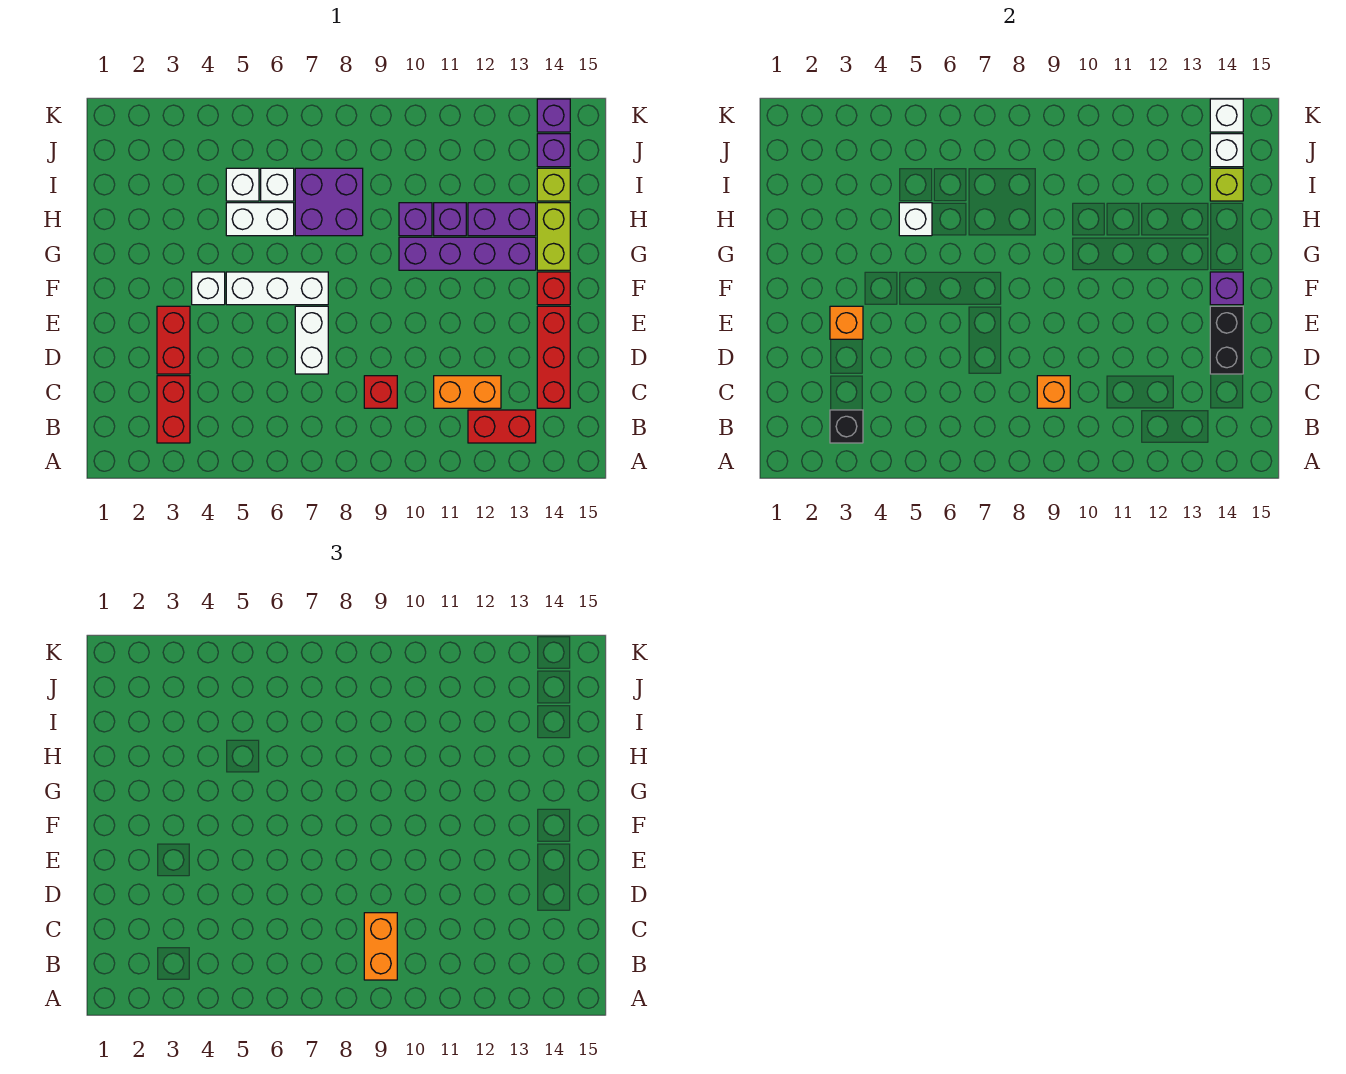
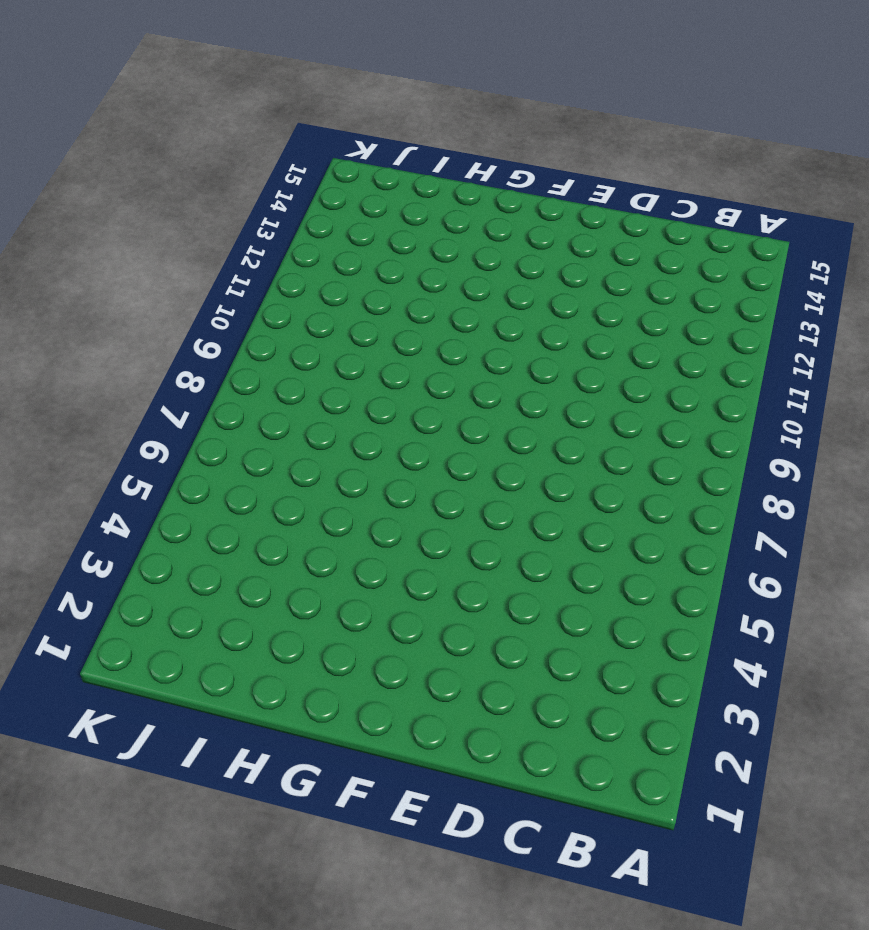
none -> red 1x2 brick [157,376,190,443]
none -> red 1x2 brick [468,410,536,443]
none -> red 1x1 brick [364,376,397,408]
none -> orange 1x2 brick [434,376,501,408]

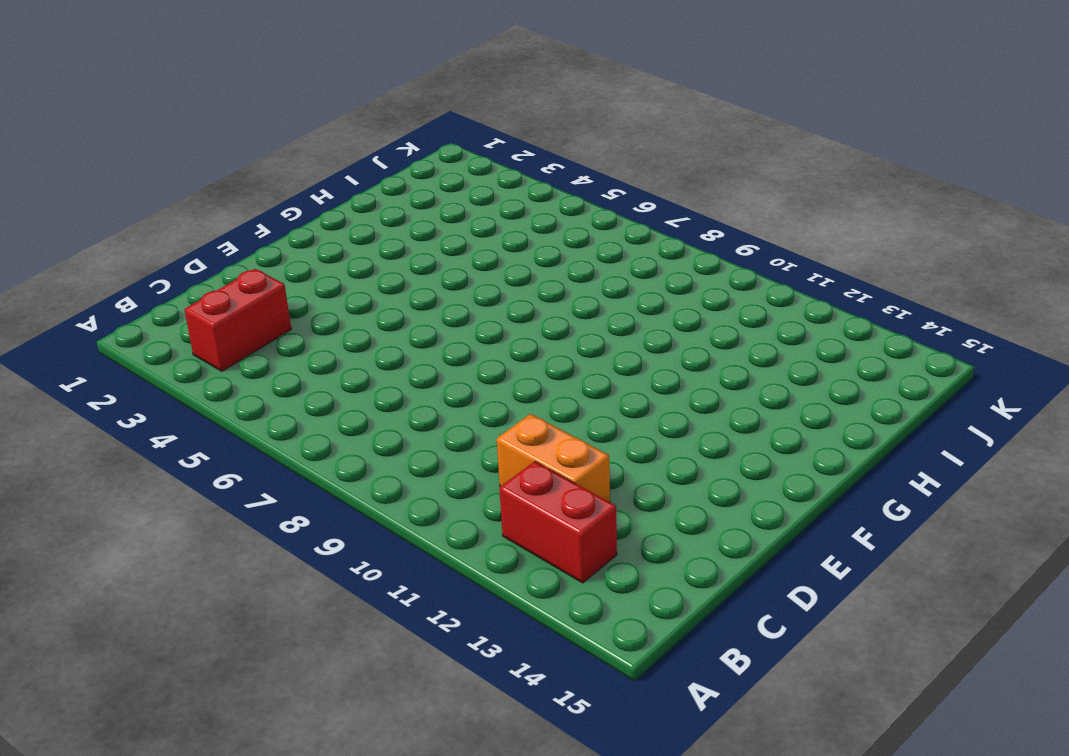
none -> red 1x1 brick [364,376,397,408]
none -> red 1x3 brick [537,306,570,408]
none -> red 1x2 brick [157,306,190,374]
none -> white 1x2 brick [295,306,328,374]

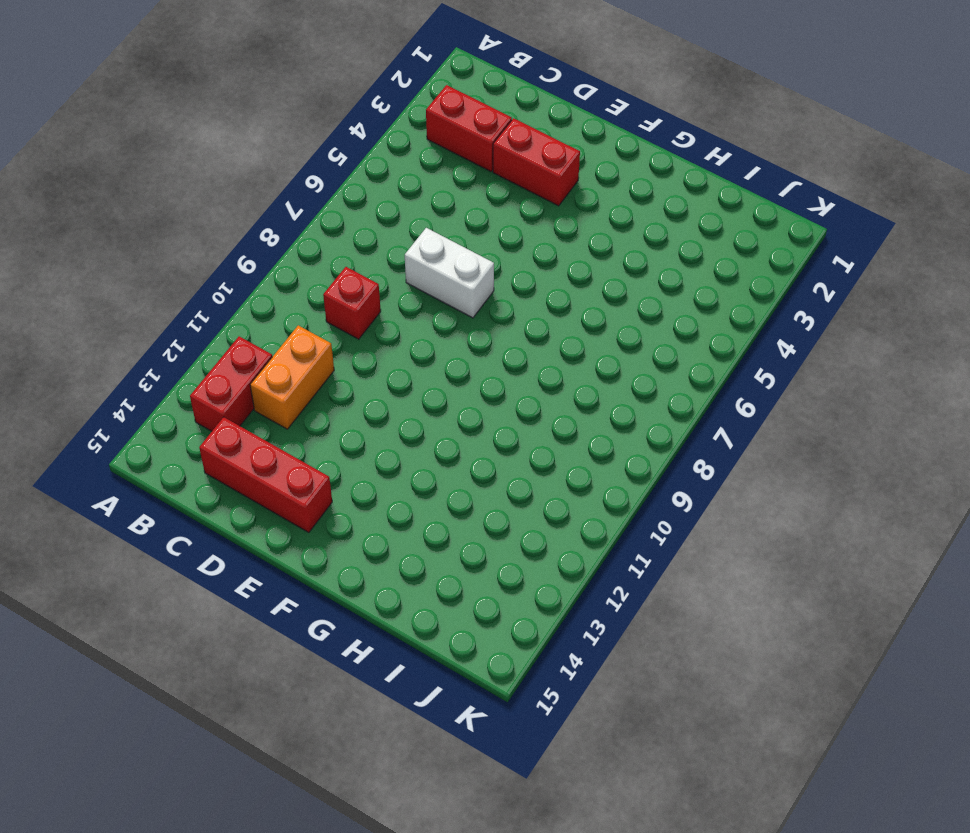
none -> white 1x1 brick [192,272,225,305]
none -> white 1x3 brick [226,272,328,305]
none -> red 1x1 brick [537,272,570,305]
none -> purple 1x4 brick [399,237,536,270]

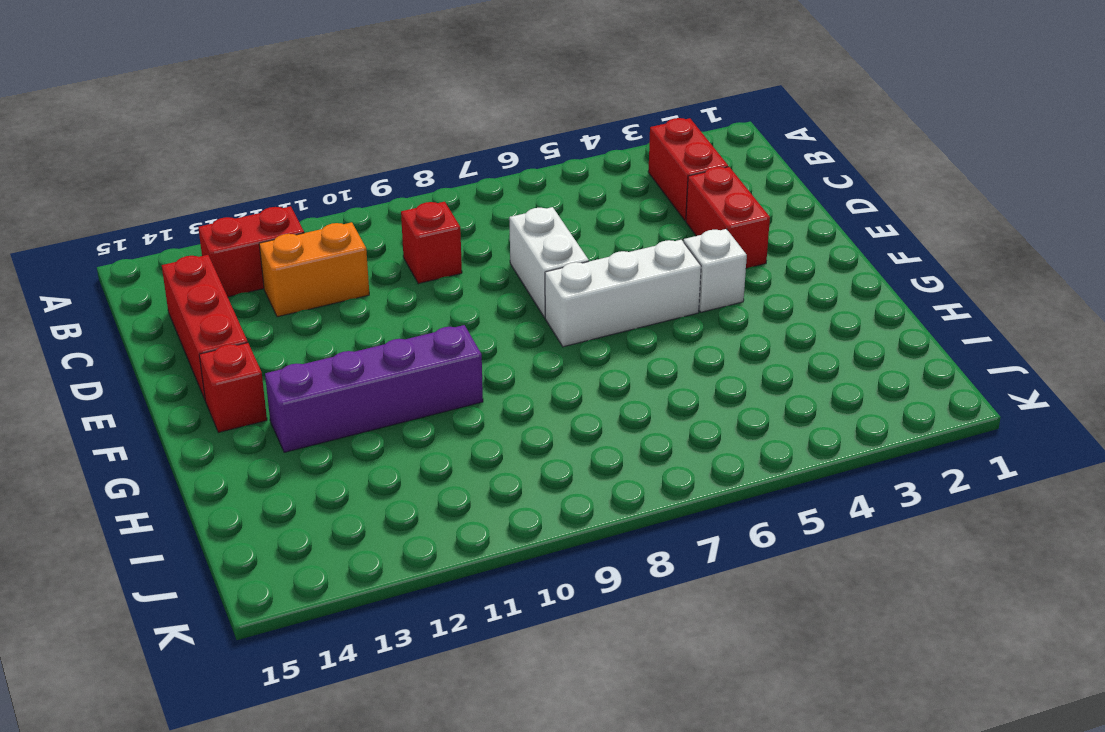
none -> lime 1x2 brick [537,203,570,270]
none -> white 1x2 brick [226,203,294,236]
none -> purple 2x2 brick [295,168,363,236]
none -> purple 1x1 brick [399,203,432,236]

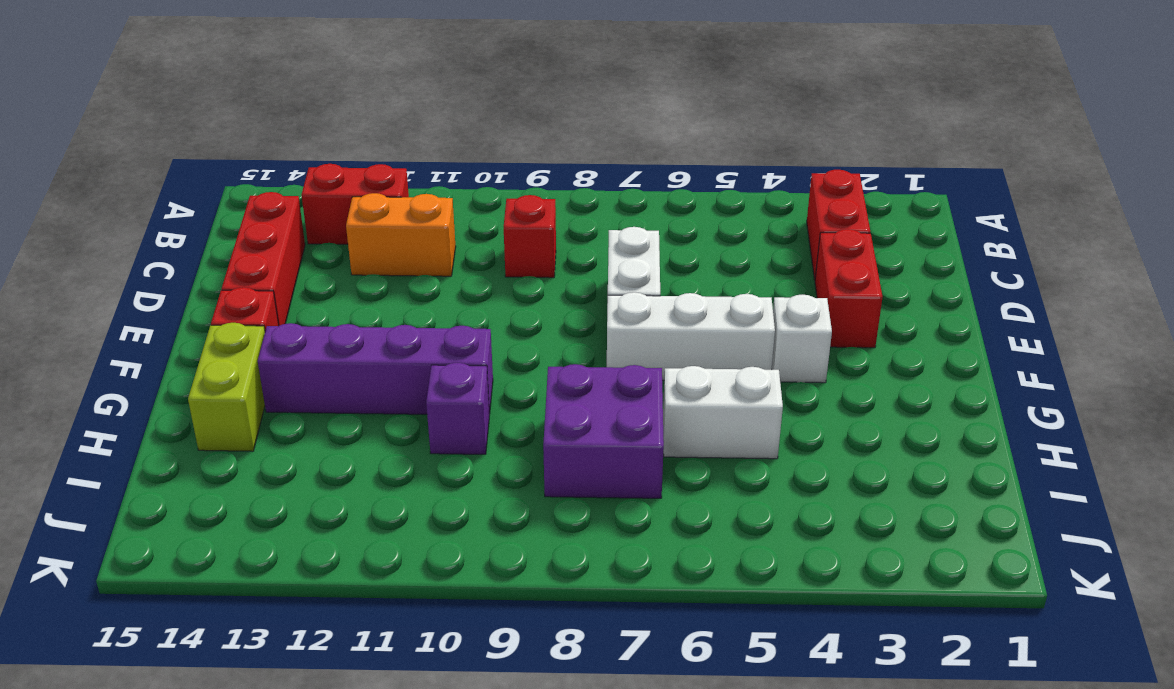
none -> purple 1x1 brick [434,203,466,236]
none -> purple 1x2 brick [468,203,536,236]
none -> white 1x1 brick [226,168,259,201]
none -> white 1x1 brick [261,168,294,201]

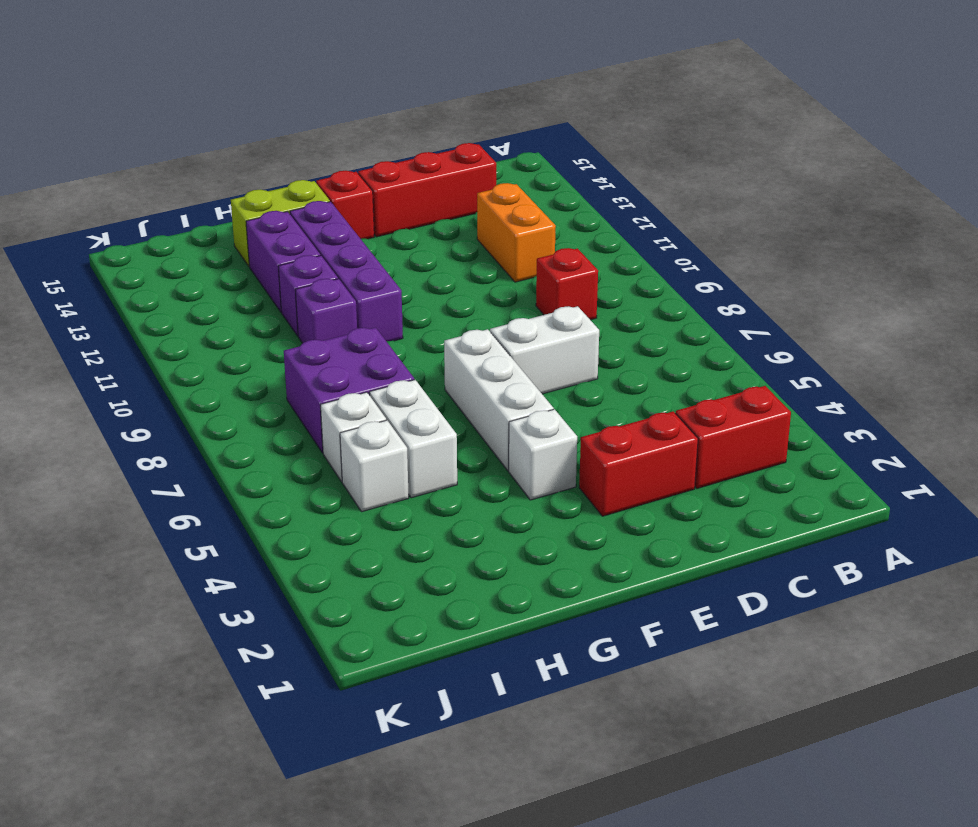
none -> red 1x2 brick [468,410,536,443]
none -> lime 1x1 brick [537,168,570,201]
none -> purple 1x1 brick [537,134,570,167]
none -> purple 1x1 brick [537,99,570,132]

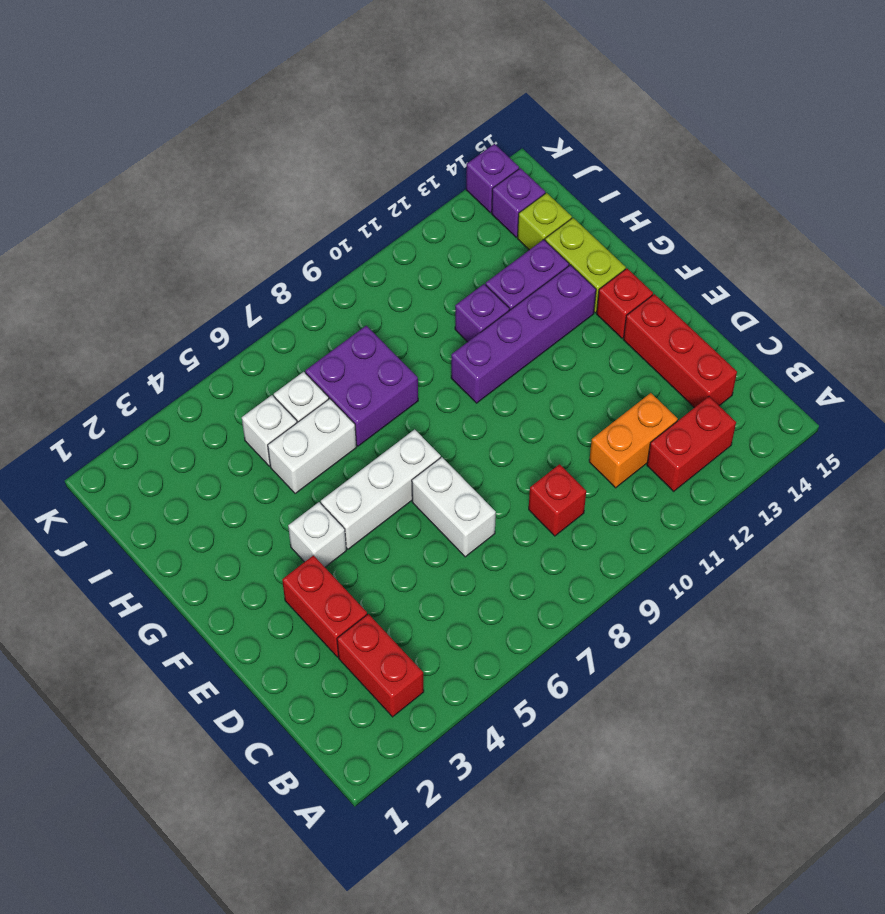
none -> purple 1x1 brick [399,203,432,236]
none -> black 1x1 brick [830,410,863,443]
none -> orange 1x1 brick [1037,376,1070,408]
none -> black 1x2 brick [1210,306,1243,374]

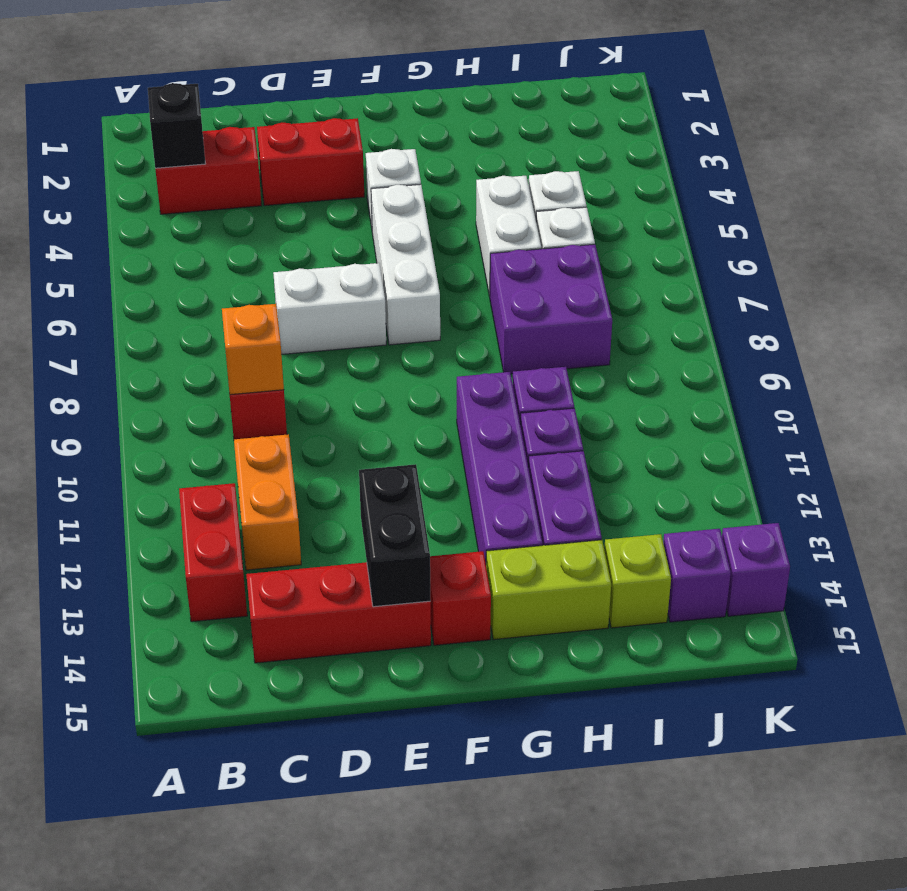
black 1x2 brick [359,464,431,607] -> black 1x2 brick turned to [1210,306,1243,374]
none -> orange 1x1 brick [830,306,863,339]
none -> purple 1x1 brick [1210,272,1243,305]
none -> white 1x1 brick [899,203,932,236]
none -> lime 1x1 brick [1210,168,1243,201]

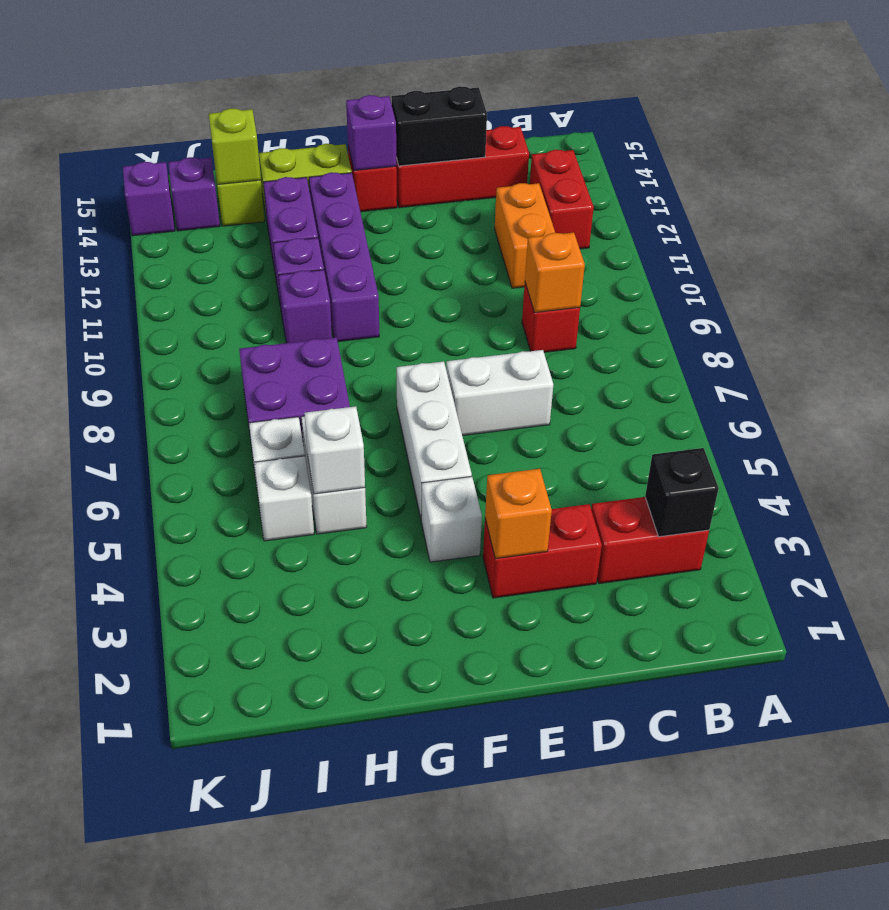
none -> white 1x1 brick [1210,134,1243,167]
none -> white 1x1 brick [1210,99,1243,132]
none -> orange 1x2 brick [364,913,397,980]

